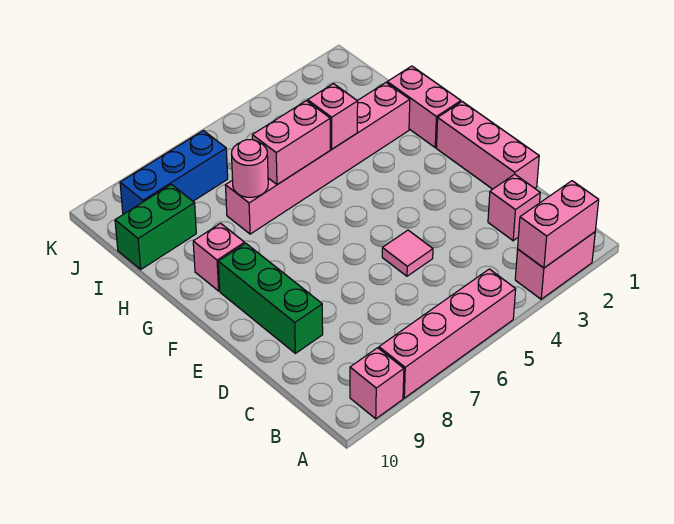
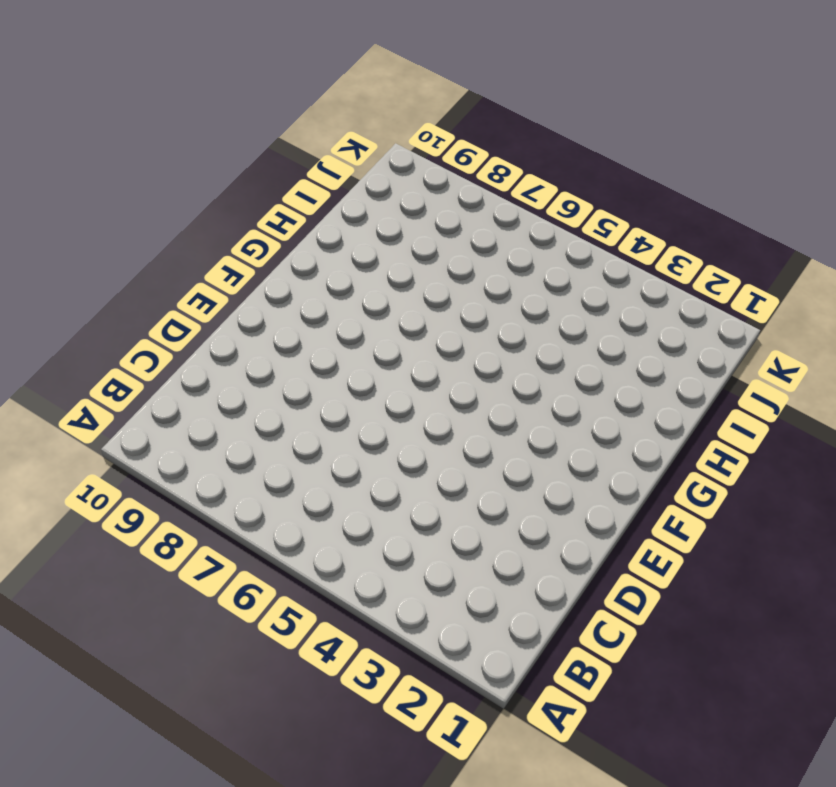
none -> pink 1x2 brick [515,232,595,299]
none -> pink 1x4 brick [379,269,516,398]
none -> pink 1x1 brick [350,348,404,419]

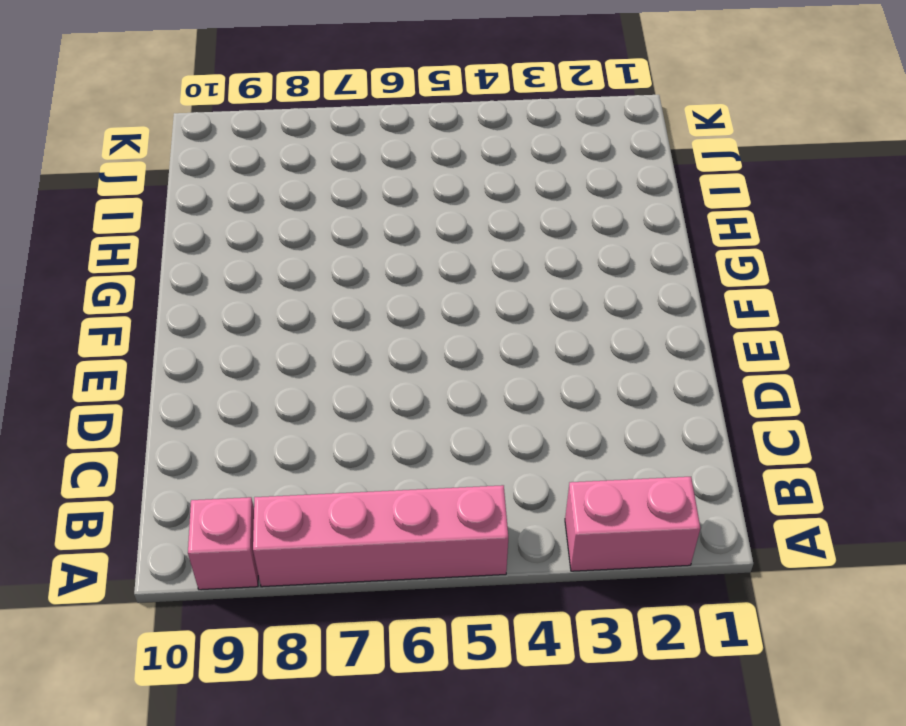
none -> pink 1x1 brick [488,174,540,241]
none -> pink 1x3 brick [436,102,539,189]
none -> pink 1x1 tile [382,230,433,276]

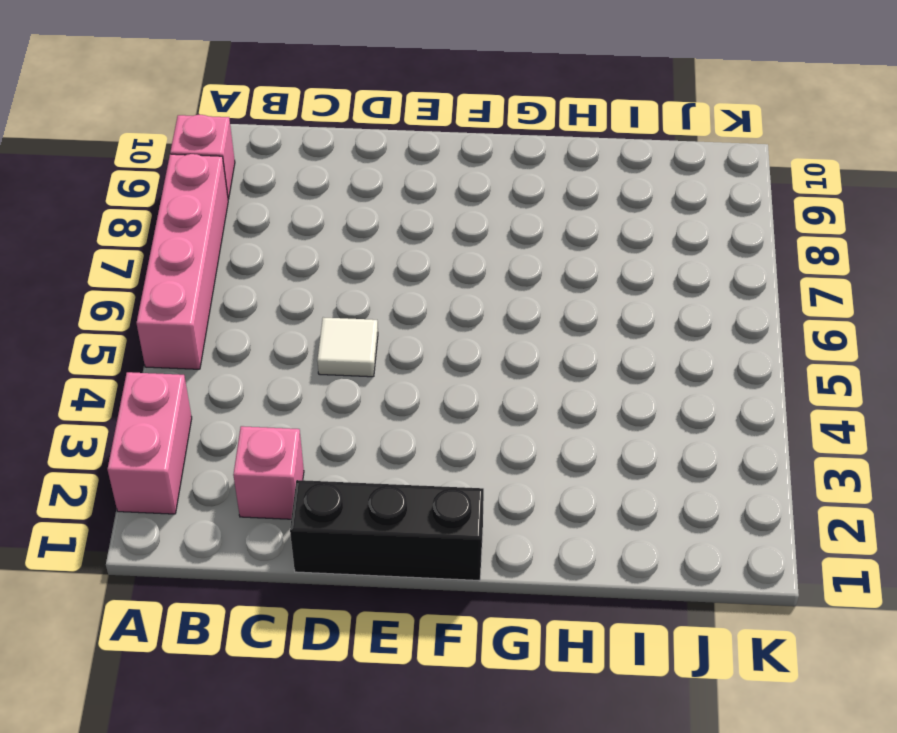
black 1x3 brick [290,480,484,580] -> pink 1x3 brick [436,102,539,189]
white 1x1 tile [317,317,378,377] -> pink 1x1 tile [382,230,433,276]
none -> green 1x3 brick [218,243,323,353]
none -> pink 1x2 brick [387,66,461,147]
none -> pink 1x1 brick [193,223,245,291]

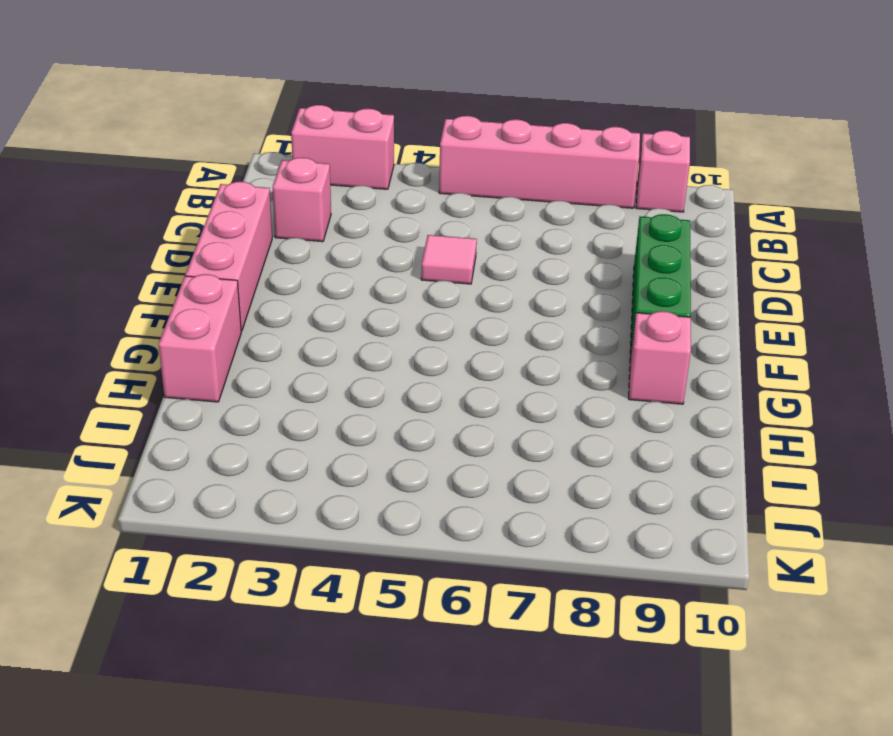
none -> pink 1x6 brick [225,83,410,234]
none -> green 1x2 brick [115,184,196,269]
none -> blue 1x3 brick [120,131,228,214]

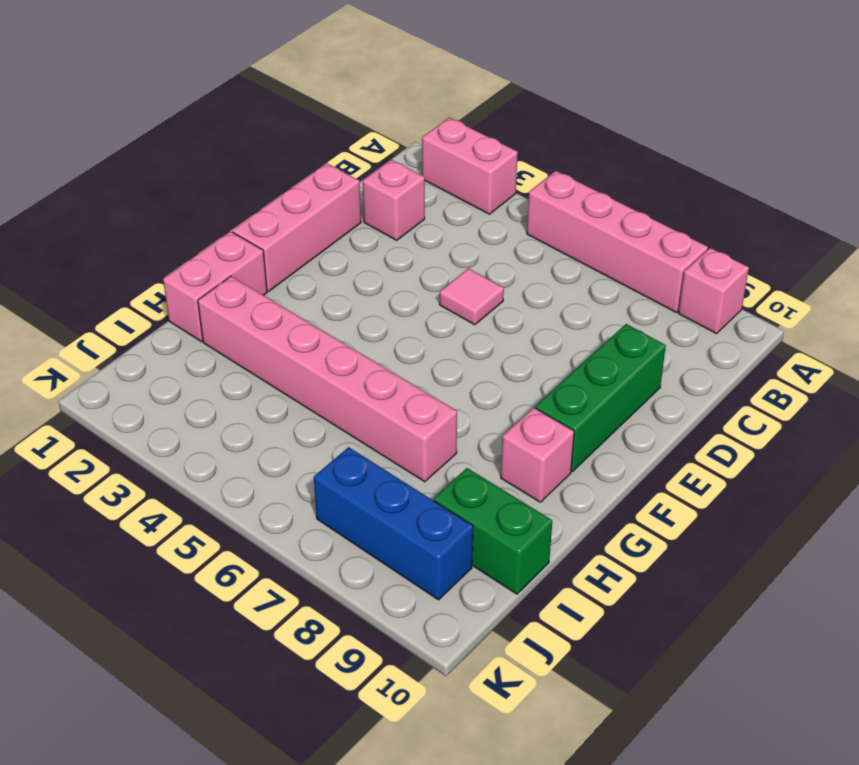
none -> pink 1x2 brick [518,181,599,268]
none -> pink 1x1 brick [308,84,358,149]
none -> pink 1x2 brick [252,101,330,185]

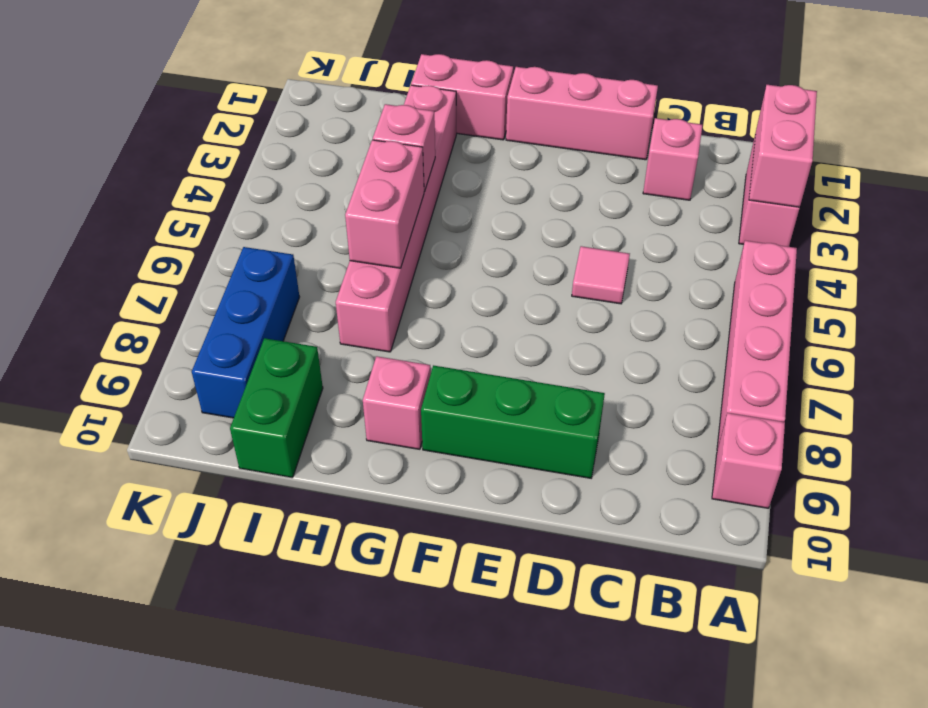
none -> pink 1x1 round brick [232,140,268,197]

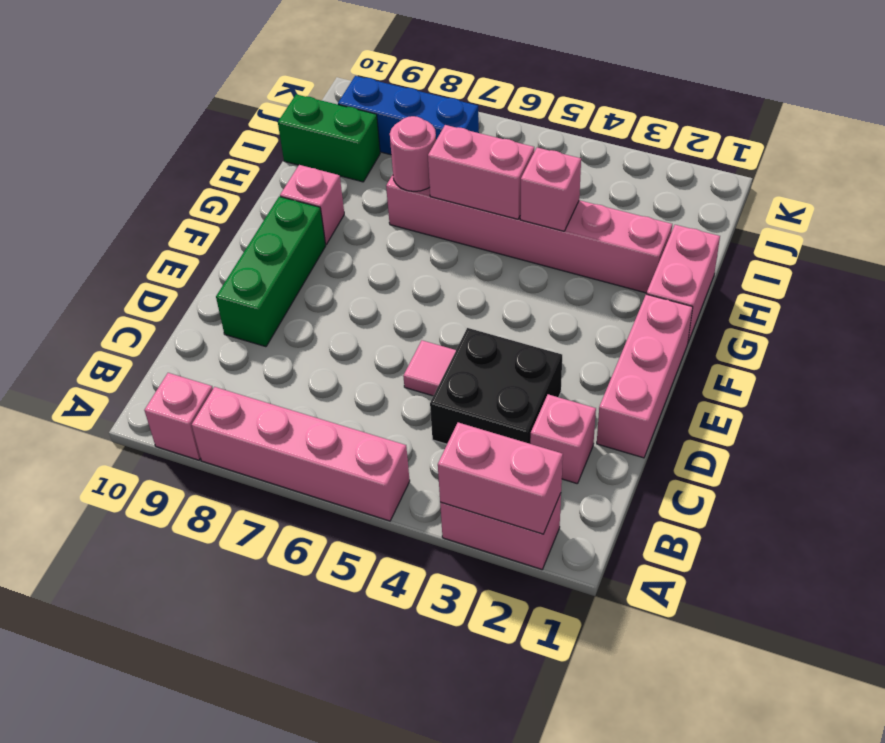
black 2x2 brick [430,328,562,444] -> none

